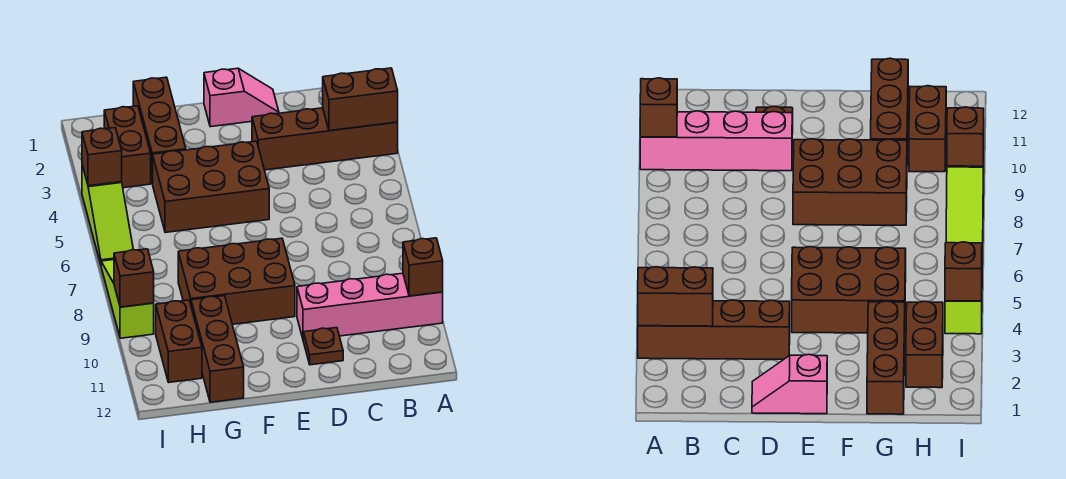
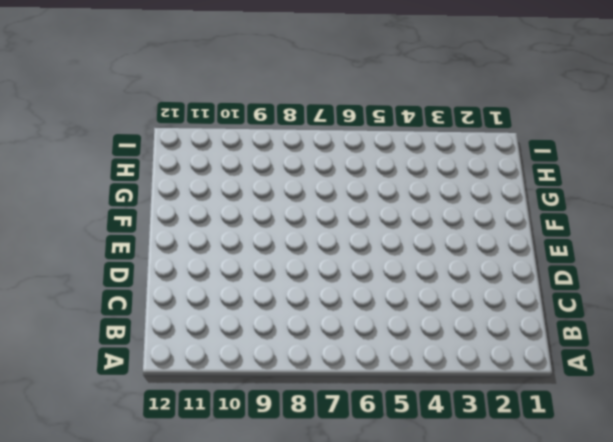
none -> brown 1x4 brick [252,108,398,170]
none -> pink 1x4 brick [297,273,443,338]
none -> pink 1x2 slope [204,68,279,127]

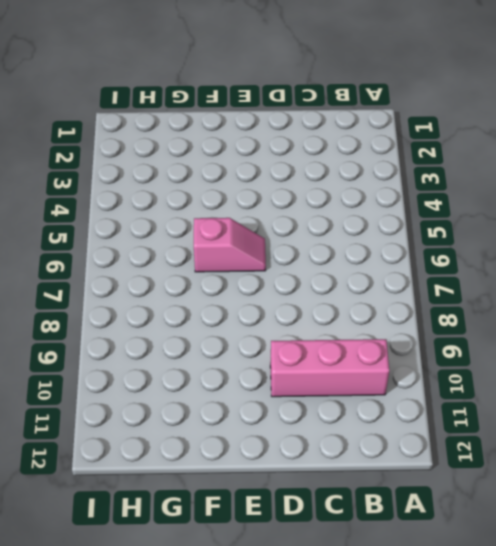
pink 1x3 brick [270,339,389,397] -> pink 1x4 brick [297,273,443,338]
pink 1x2 slope [194,218,266,272] -> pink 1x2 slope moved to [204,68,279,127]
none -> brown 1x4 brick [252,108,398,170]
none -> brown 1x1 plate [303,328,343,365]
none -> brown 2x3 brick [153,141,269,233]

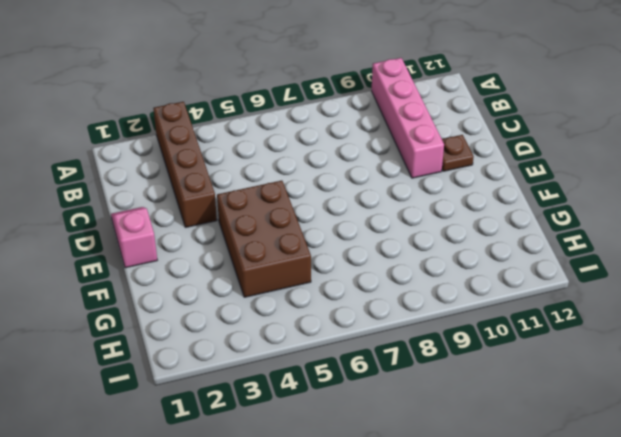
none -> brown 2x3 brick [178,238,295,324]
none -> brown 1x3 brick [133,77,186,184]
none -> brown 1x3 brick [191,296,244,402]

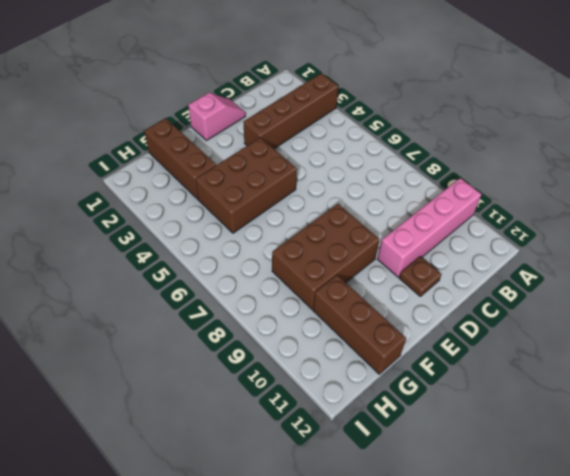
none -> brown 1x2 brick [104,106,151,188]
none -> brown 1x2 brick [156,300,202,382]
none -> lime 1x3 slope [82,165,133,264]

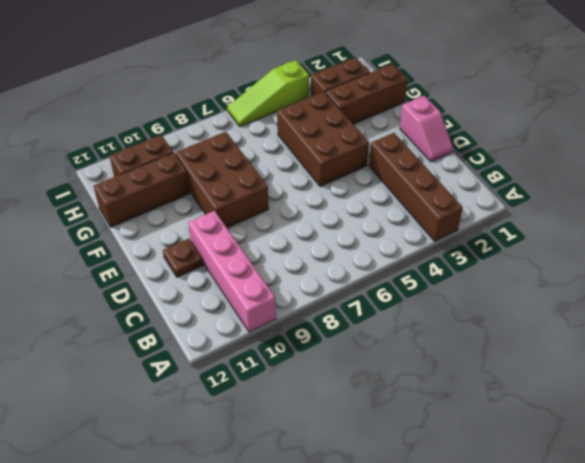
none -> lime 1x3 slope [101,260,154,338]
none -> brown 1x2 brick [323,68,398,131]
none -> brown 1x1 brick [403,238,443,296]

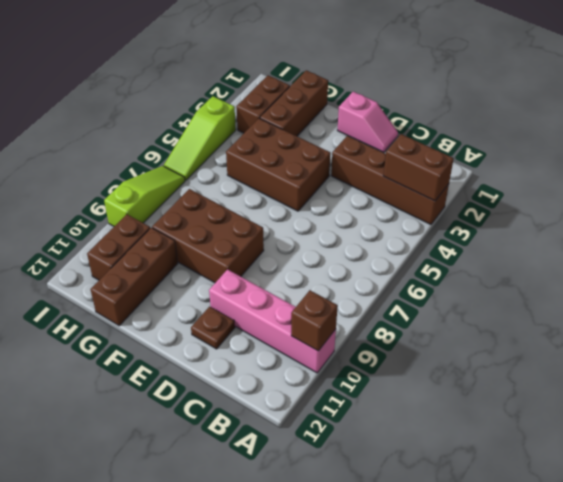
none -> brown 1x1 brick [82,128,122,186]
none -> brown 1x1 brick [114,249,154,307]

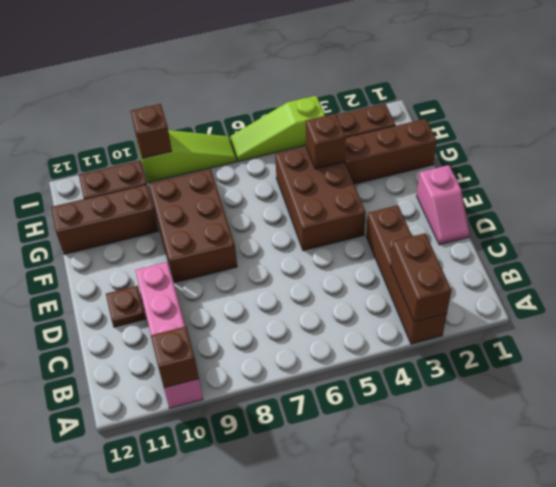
brown 1x1 brick [306,114,346,169] -> brown 1x1 brick moved to [82,128,122,186]

